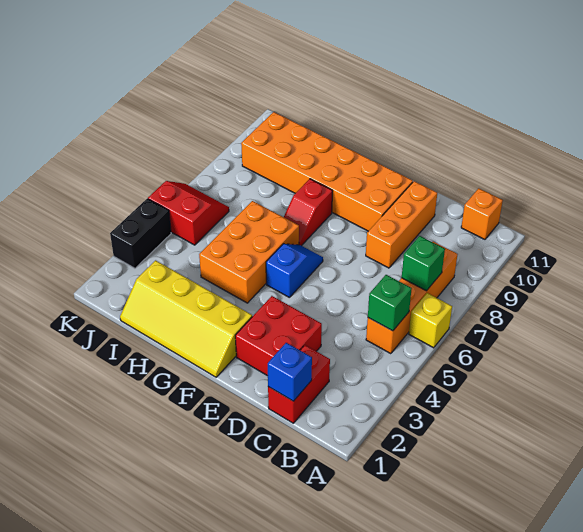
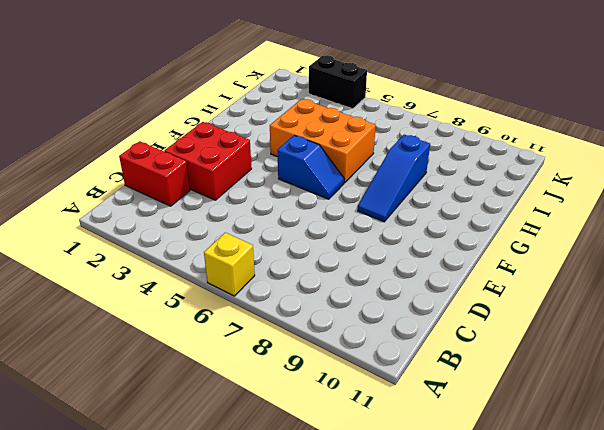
blue 1x3 slope [358,135,430,222] -> red 1x2 slope [284,179,332,246]
none -> orange 1x4 brick [366,242,458,354]
none -> orange 1x1 brick [461,188,503,240]
none -> orange 1x3 brick [366,181,437,268]

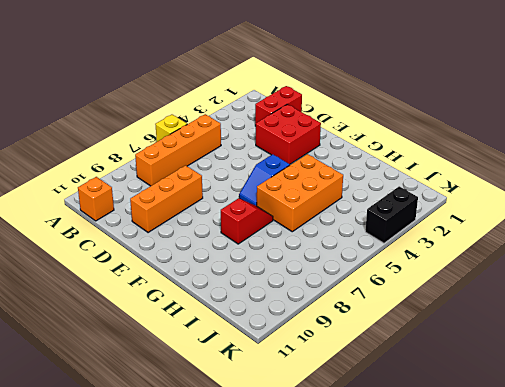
none -> orange 2x6 brick [241,112,413,231]
none -> yellow 2x4 slope [120,260,252,377]
none -> red 2x2 slope [148,181,229,245]

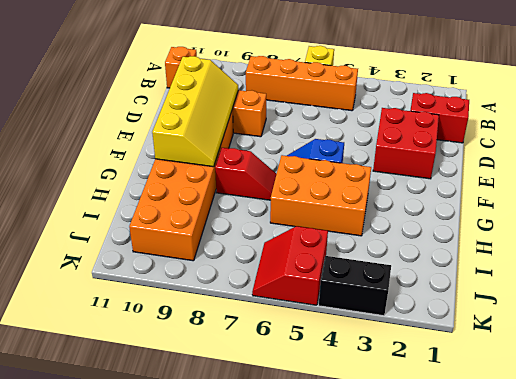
yellow 2x4 slope [152,56,238,167] -> yellow 2x4 slope moved to [120,260,252,377]
none -> green 1x1 brick [368,275,412,331]
none -> green 1x1 brick [402,236,445,291]
none -> blue 1x1 brick [268,343,312,401]

